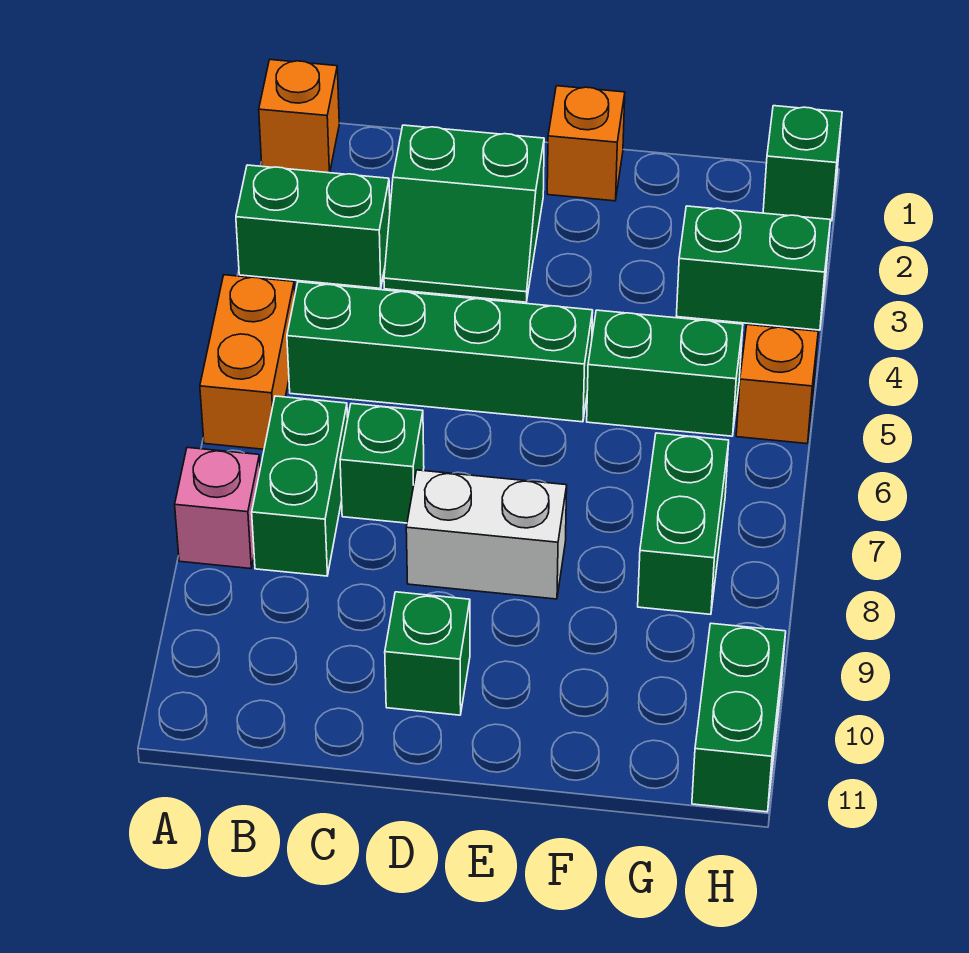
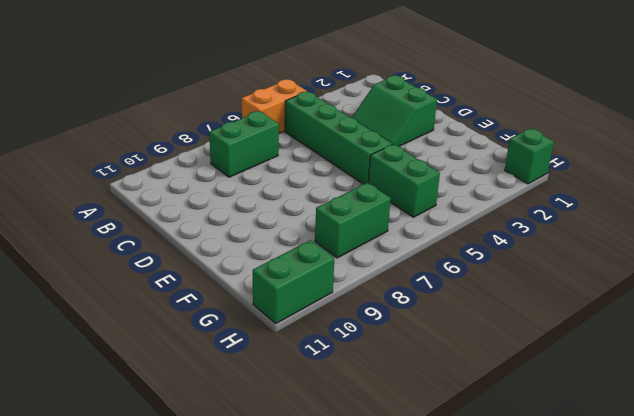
none -> orange 1x1 brick [259,60,339,173]
none -> green 1x2 brick [236,165,390,288]
none -> pink 1x1 brick [175,448,260,569]

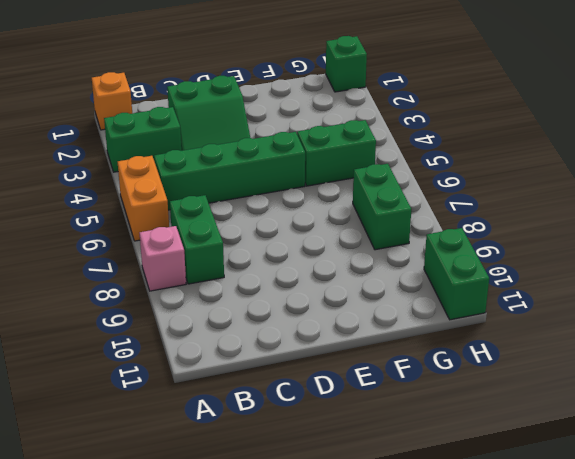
none -> green 1x1 brick [340,404,424,523]
none -> white 1x2 brick [406,470,567,599]
none -> green 1x1 brick [385,592,470,715]

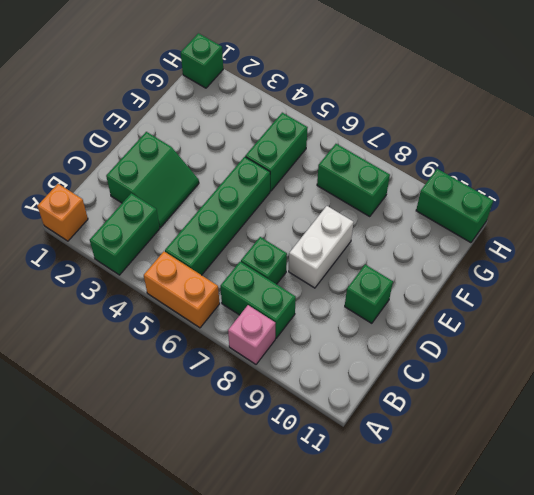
none -> orange 1x1 brick [547,86,625,201]
none -> green 1x2 brick [677,206,830,330]
none -> orange 1x1 brick [736,325,818,444]

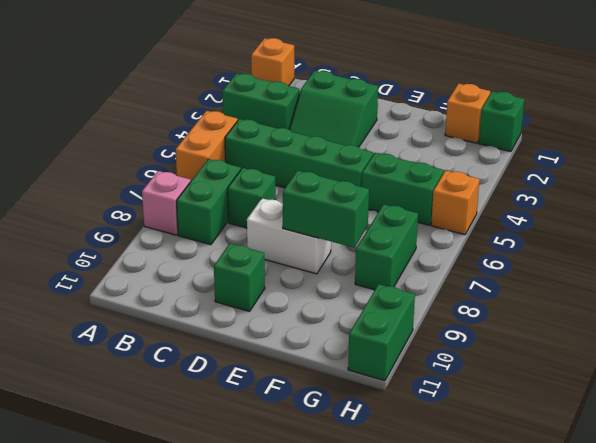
green 1x2 brick [283,171,369,248] -> green 1x2 brick moved to [677,206,830,330]
orange 1x1 brick [445,84,490,143] -> orange 1x1 brick moved to [547,86,625,201]

